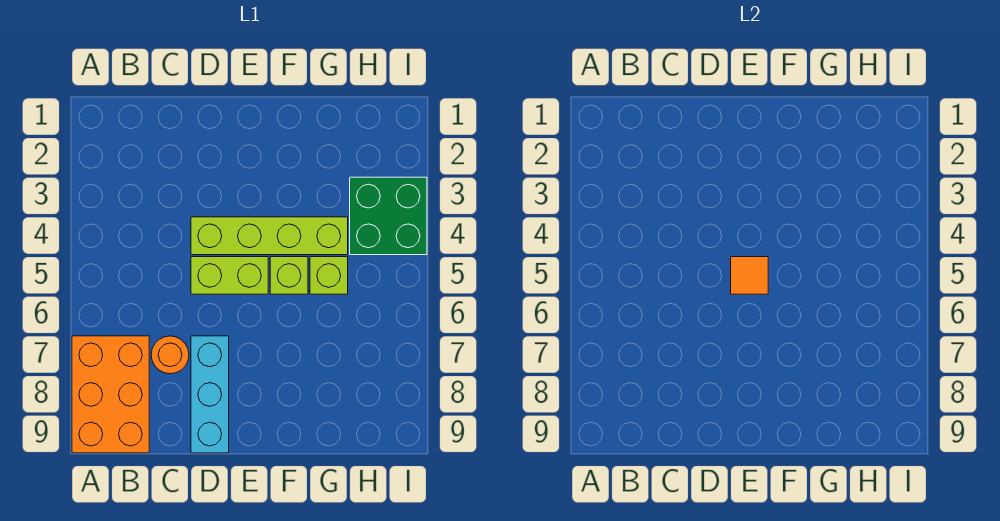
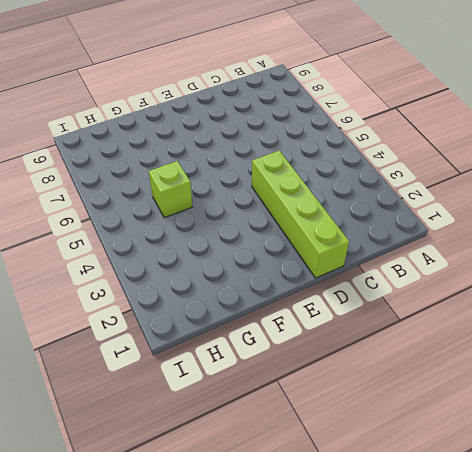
lime 1x4 brick [252,150,349,278] -> lime 1x4 brick turned to [191,217,348,255]
none -> orange 2x3 brick [72,336,149,453]
none -> orange 1x1 round brick [151,336,189,374]

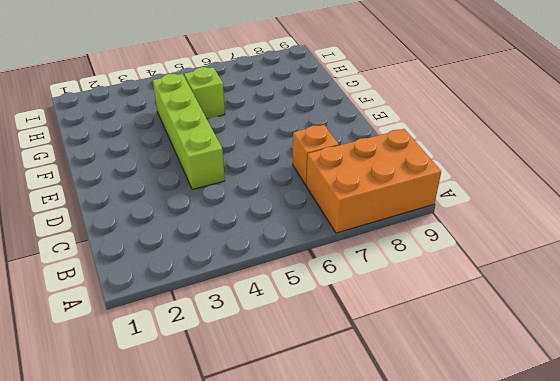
orange 1x1 brick [293,125,339,185] -> orange 1x1 round brick [151,336,189,374]
none -> lime 1x2 brick [191,257,268,294]
none -> cyan 1x3 brick [191,336,229,453]

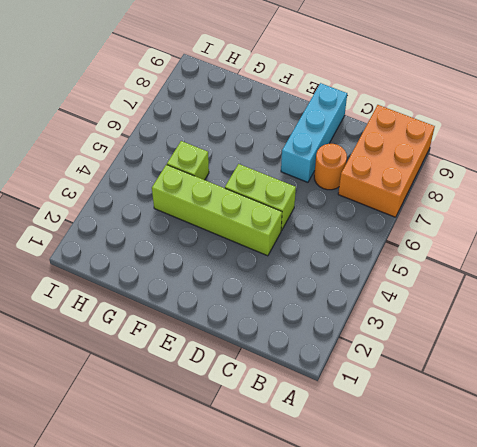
none -> lime 1x1 brick [270,257,308,294]
none -> green 2x2 brick [350,177,427,255]

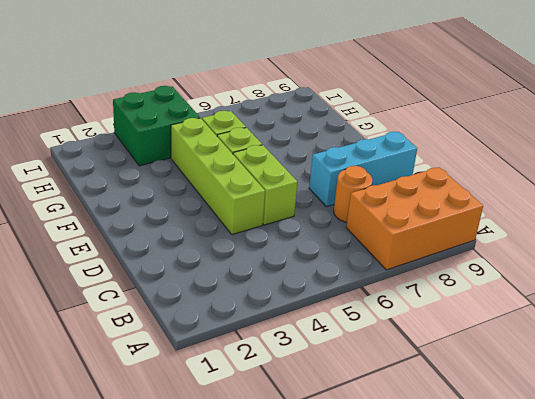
none -> orange 1x1 tile [731,257,768,294]

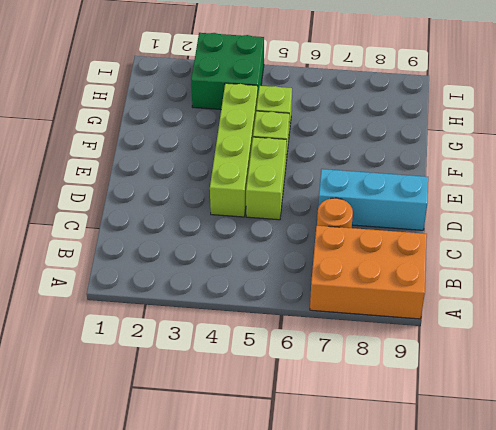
none -> orange 1x1 tile [731,257,768,294]

